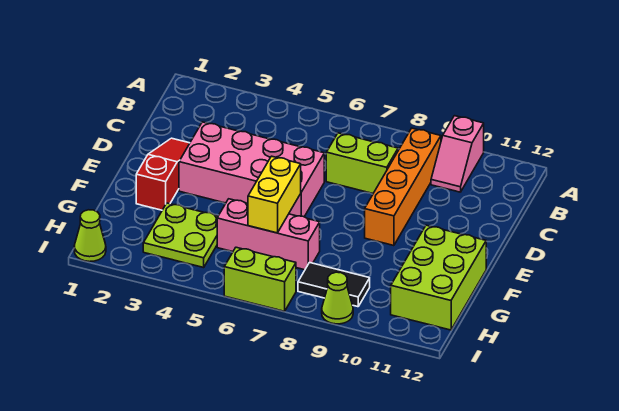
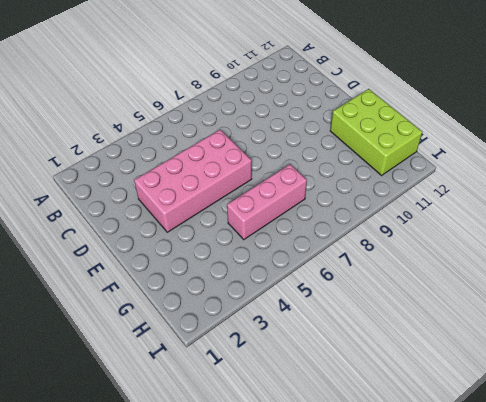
none -> pink 1x2 slope [431,116,484,192]
none -> orange 1x4 brick [365,128,441,246]
none -> lime 1x2 brick [326,133,398,193]

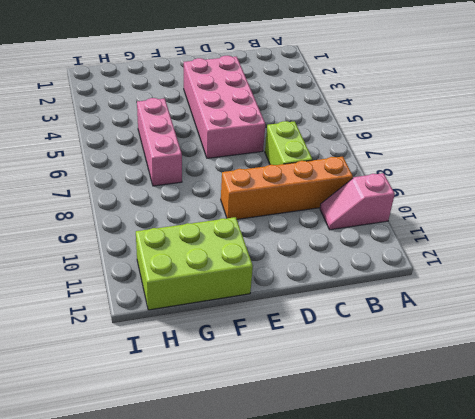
none -> red 1x3 slope [136,138,190,210]
none -> lime 2x2 plate [143,203,218,268]
none -> black 1x2 tile [298,263,370,307]

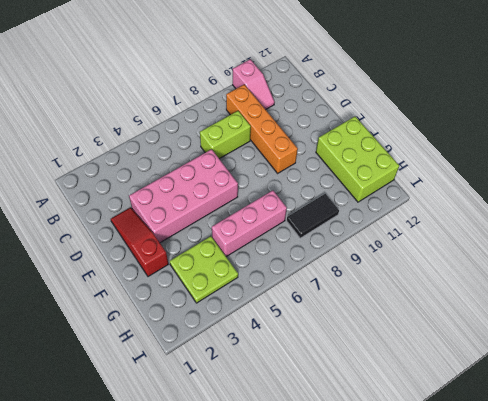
none -> lime 1x1 cone [74,210,106,262]
none -> lime 1x2 brick [224,247,296,311]
none -> lime 1x1 cone [322,272,353,324]

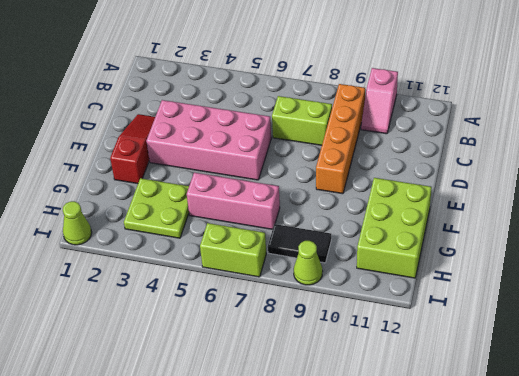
none -> yellow 1x2 brick [248,156,301,233]

